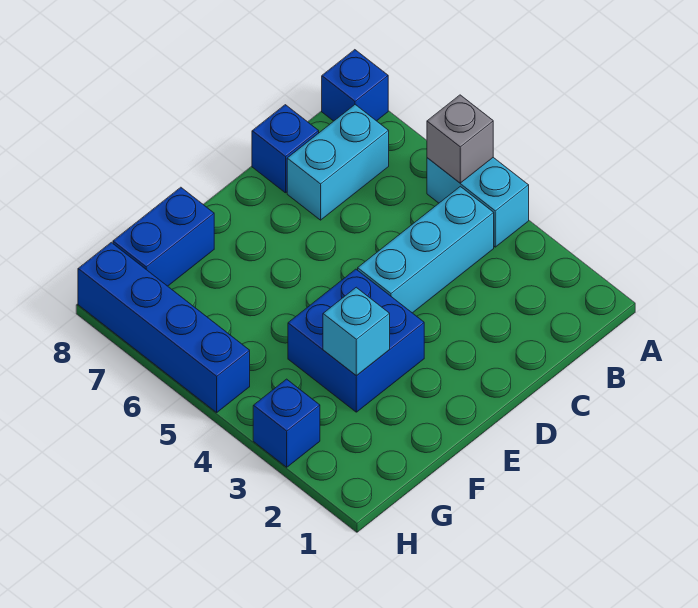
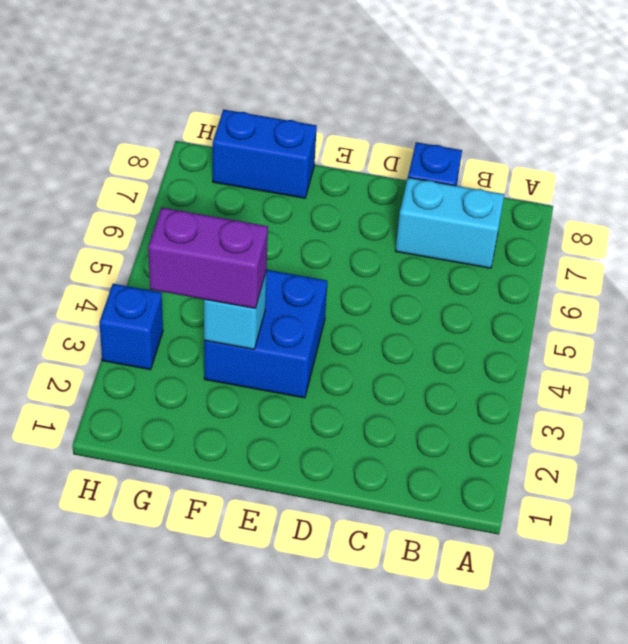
purple 1x2 brick [148,208,268,309] -> none
none -> cyan 1x2 brick [427,158,529,247]
none -> blue 1x1 brick [322,50,388,121]

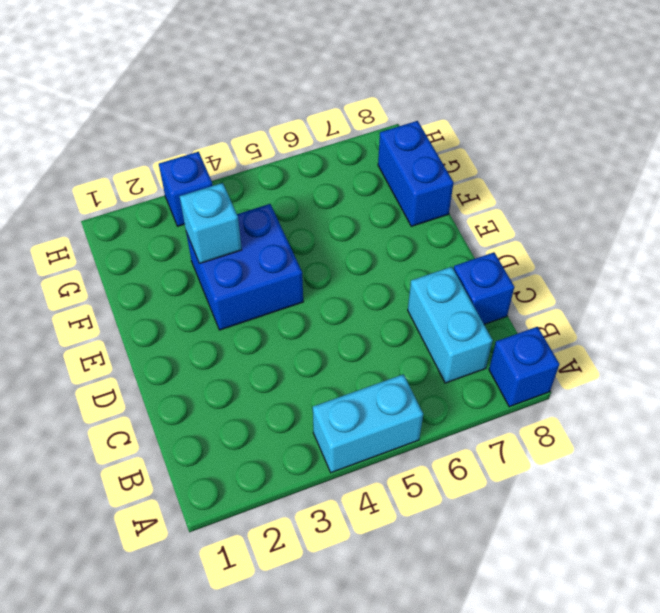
none -> cyan 1x3 brick [358,186,494,313]
none -> blue 1x4 brick [78,242,250,412]

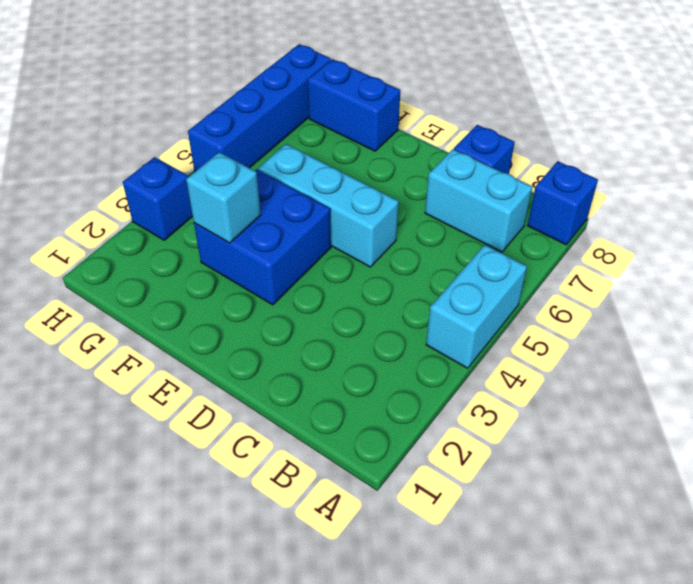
cyan 1x3 brick [258,144,399,267] -> cyan 1x3 brick moved to [358,186,494,313]
none -> grey 1x1 brick [427,95,493,183]

